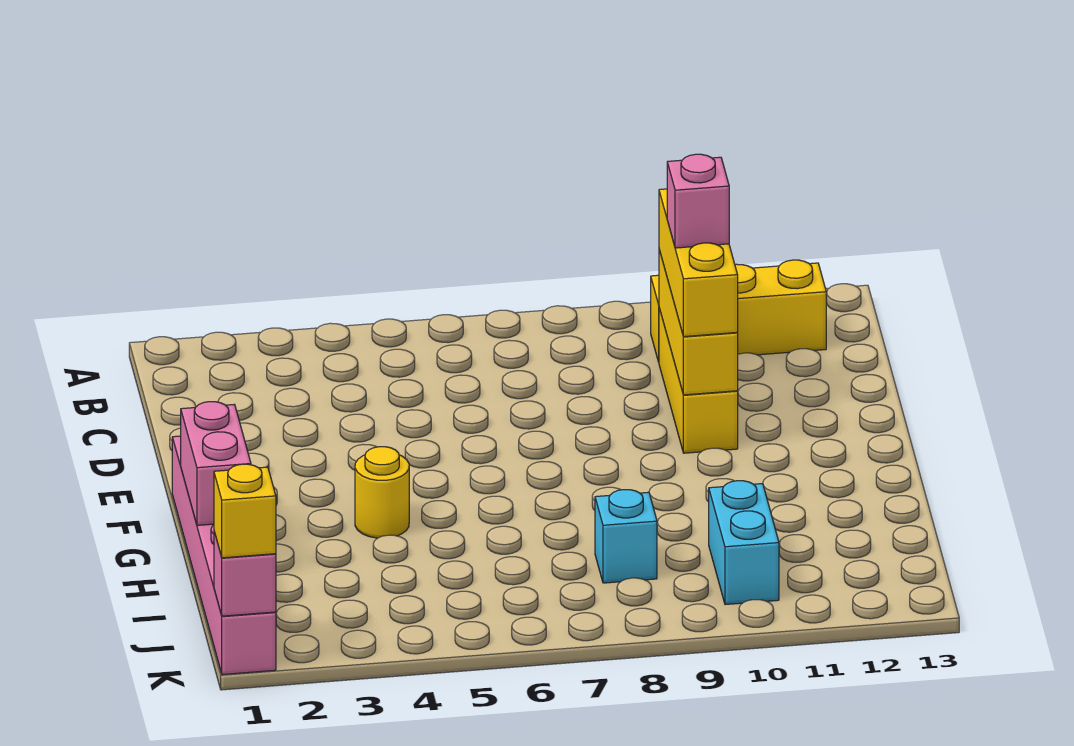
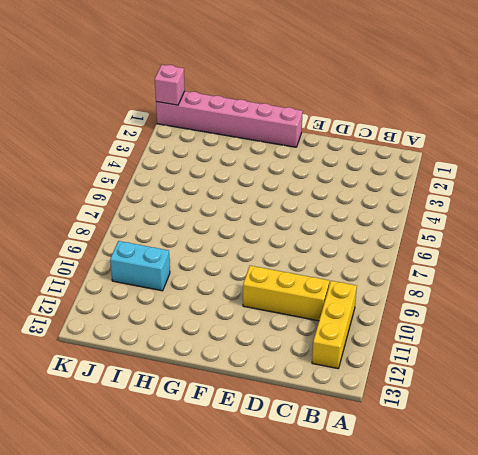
none -> yellow 1x1 round brick [355,447,409,538]
none -> cyan 1x1 brick [595,490,657,583]
none -> yellow 1x3 brick [659,250,738,395]

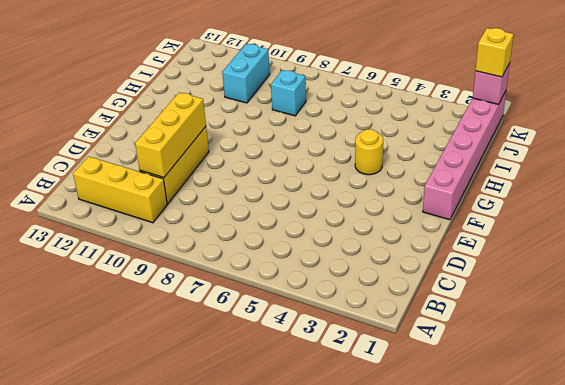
none -> pink 1x2 brick [181,402,251,525]
none -> yellow 1x3 brick [659,189,738,337]
none -> pink 1x1 brick [667,154,729,248]

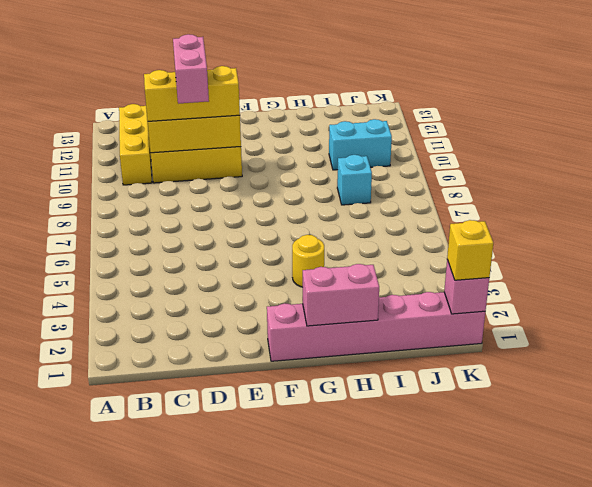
pink 1x2 brick [173,34,209,104] -> pink 1x1 brick [667,154,729,248]

